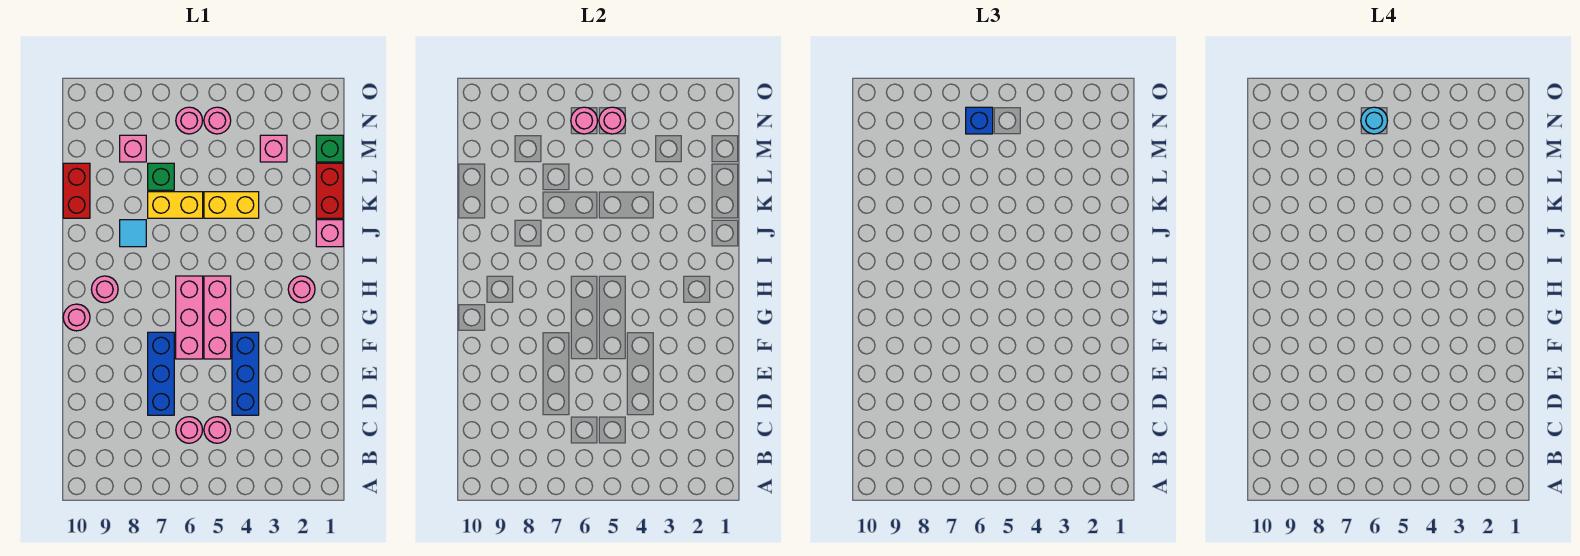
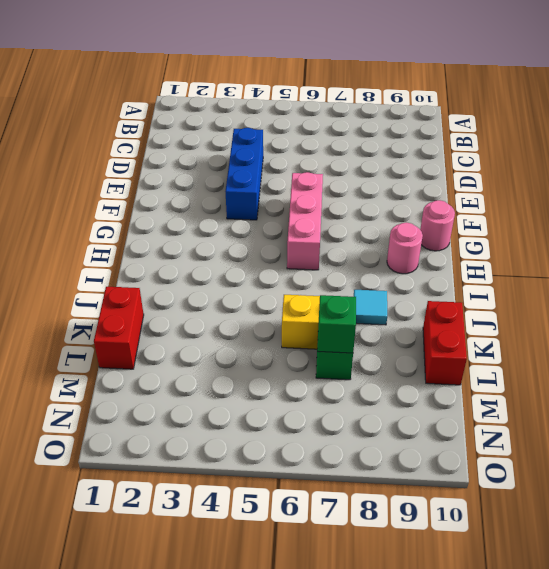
green 1x1 brick [317,295,356,353] -> green 1x1 brick moved to [316,135,343,162]
none -> pink 1x1 round brick [204,417,231,443]
none -> pink 1x1 round brick [176,417,202,443]
none -> blue 1x3 brick [148,332,174,415]

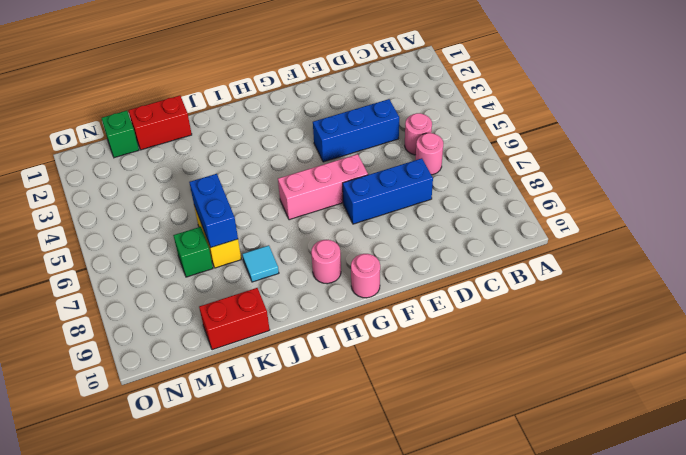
blue 1x2 brick [189,174,238,248] -> none
none -> pink 1x3 brick [204,276,231,359]
none -> pink 1x1 round brick [288,276,315,303]
none -> pink 1x1 brick [316,220,343,247]

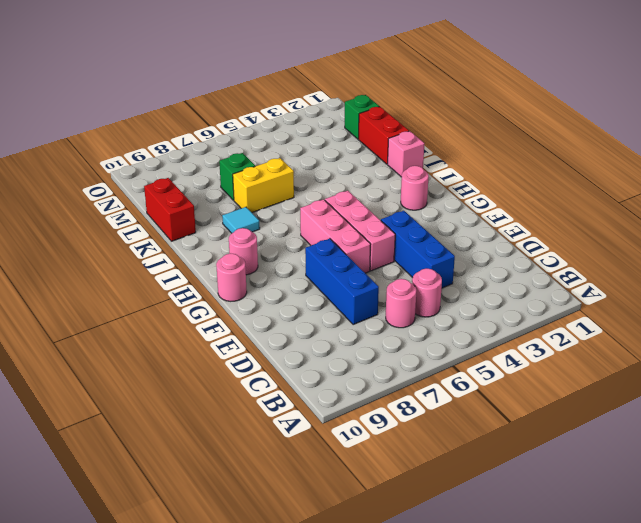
none -> yellow 1x2 brick [204,192,259,218]
none -> pink 1x1 brick [260,135,287,162]
none -> pink 1x1 brick [120,135,146,162]

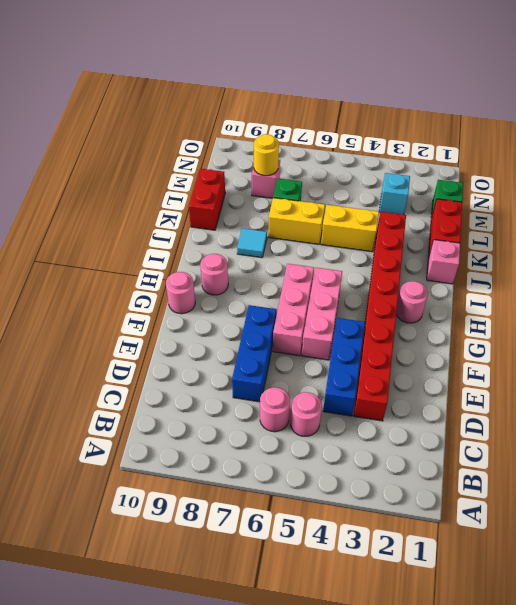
red 1x8 brick [354,212,406,421] -> none
cyan 1x1 brick [379,173,410,215] -> pink 1x1 brick [260,135,287,162]
yellow 1x1 round brick [254,134,279,176] -> none
none -> pink 1x1 round brick [204,107,231,134]
none -> pink 1x1 round brick [176,107,203,134]
none -> pink 1x1 round brick [599,107,626,134]

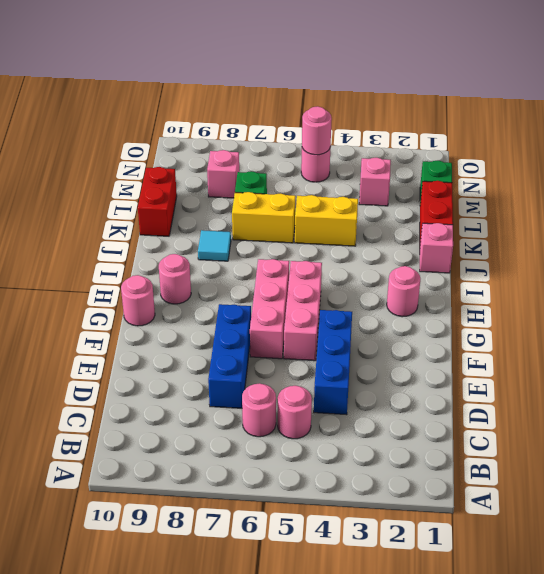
none -> pink 1x1 round brick [176,107,203,134]
none -> pink 1x1 round brick [571,107,598,134]
none -> blue 1x1 brick [966,107,993,134]

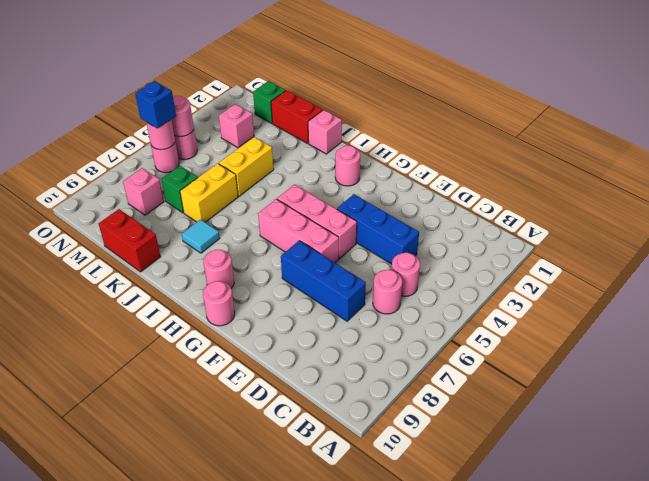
none -> cyan 1x1 round brick [1361,107,1388,134]

